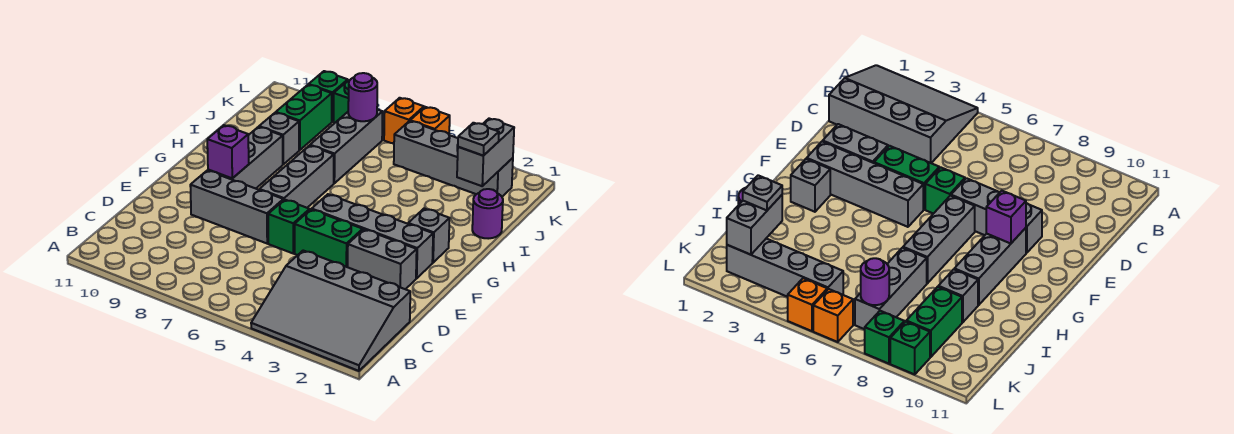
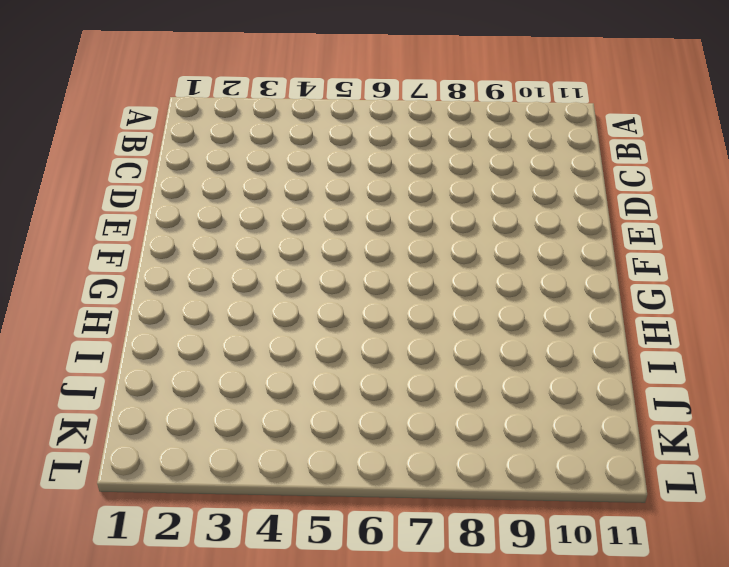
none -> grey 3x4 slope [251,251,410,371]
none -> grey 1x2 brick [348,229,417,289]
none -> green 1x2 brick [295,209,363,267]

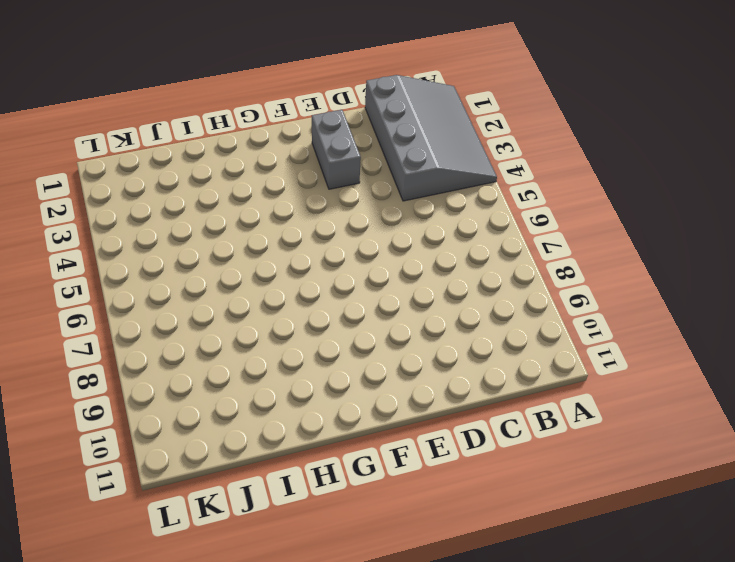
none -> green 1x2 brick [295,209,363,267]
none -> green 1x1 brick [268,200,310,253]
none -> grey 1x3 brick [190,171,283,243]

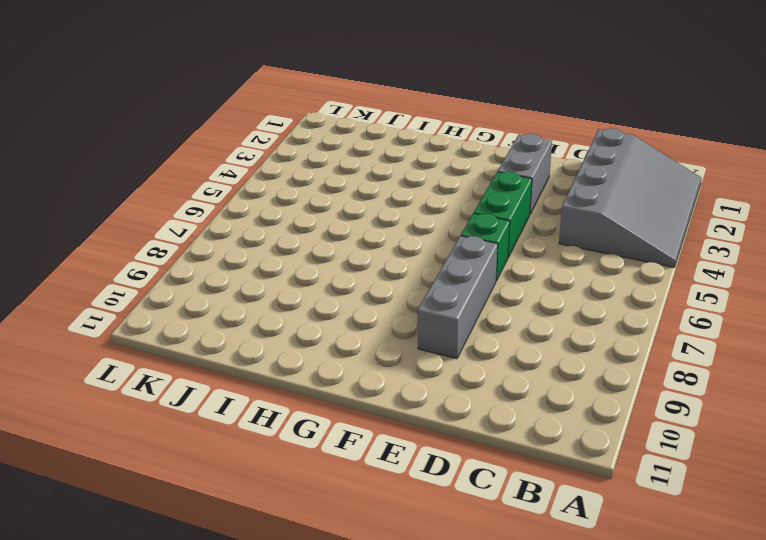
none -> grey 1x4 brick [312,194,433,278]
none -> grey 1x3 brick [259,146,334,208]
none -> grey 1x3 brick [208,127,283,189]

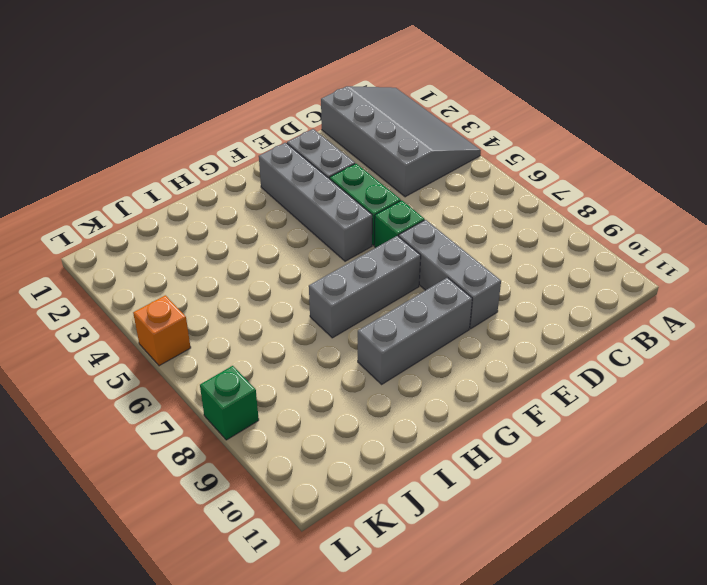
none -> grey 1x1 brick [408,208,450,263]
none -> purple 1x1 round brick [472,189,503,239]
none -> grey 1x3 brick [310,109,383,183]

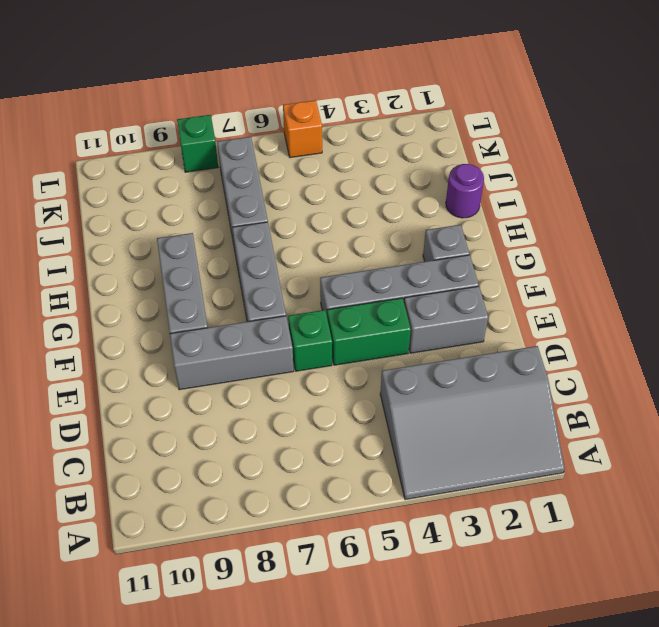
none -> grey 1x1 brick [259,113,299,164]
none -> green 1x2 brick [276,85,332,150]
none -> grey 1x4 brick [394,121,513,197]

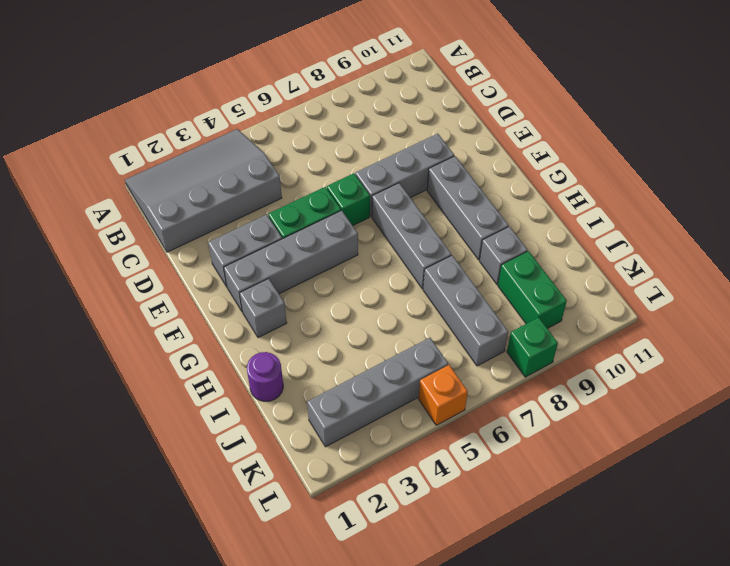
none -> orange 1x1 brick [384,98,424,144]
none -> green 1x1 brick [309,71,348,122]
none -> purple 1x1 brick [207,125,249,178]

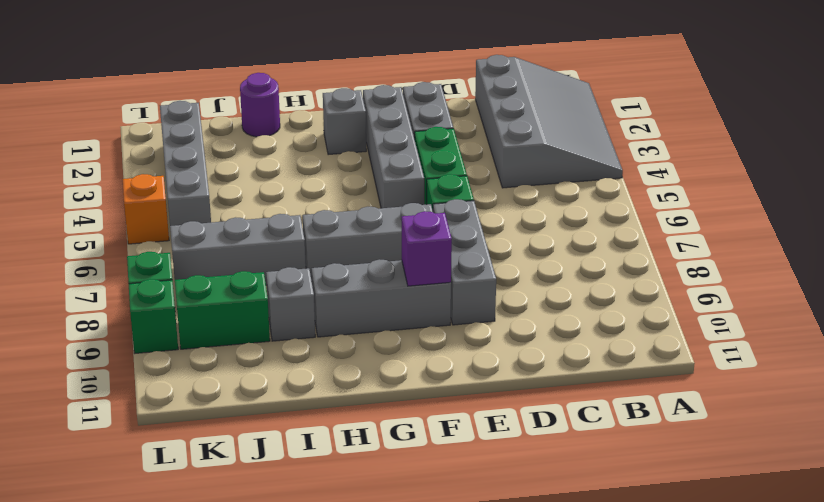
none -> orange 1x1 brick [384,98,424,144]
none -> grey 1x2 brick [457,119,514,186]
none -> purple 1x1 round brick [348,73,377,121]

